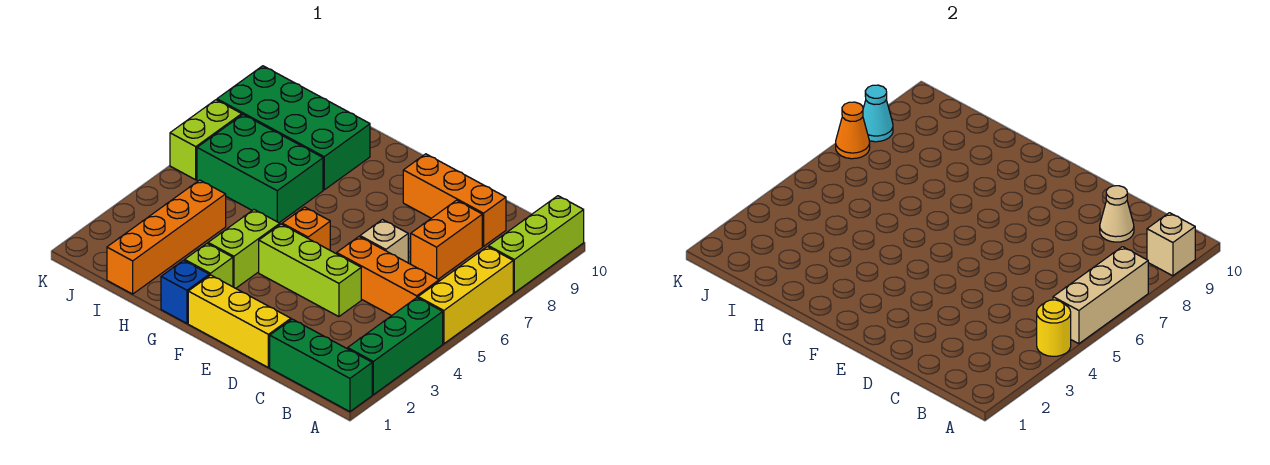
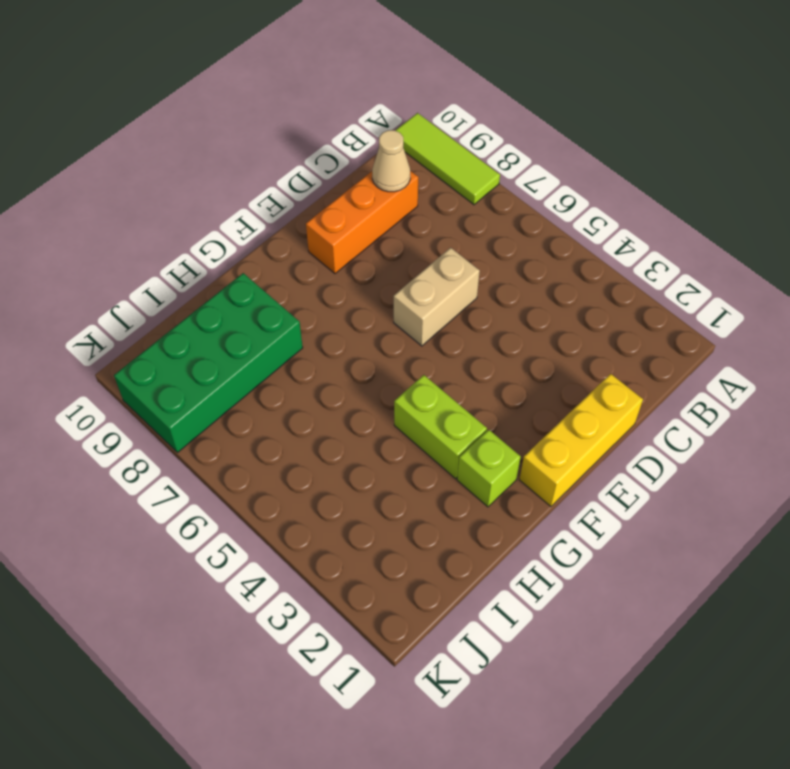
lime 1x3 tile [395,113,500,205] -> lime 1x3 brick [489,196,584,293]
tan 1x2 brick [394,248,480,346] -> tan 1x1 brick [360,220,408,263]
none -> green 1x3 brick [270,319,372,412]
none -> green 1x3 brick [348,298,443,395]
none -> yellow 1x3 brick [418,247,513,344]

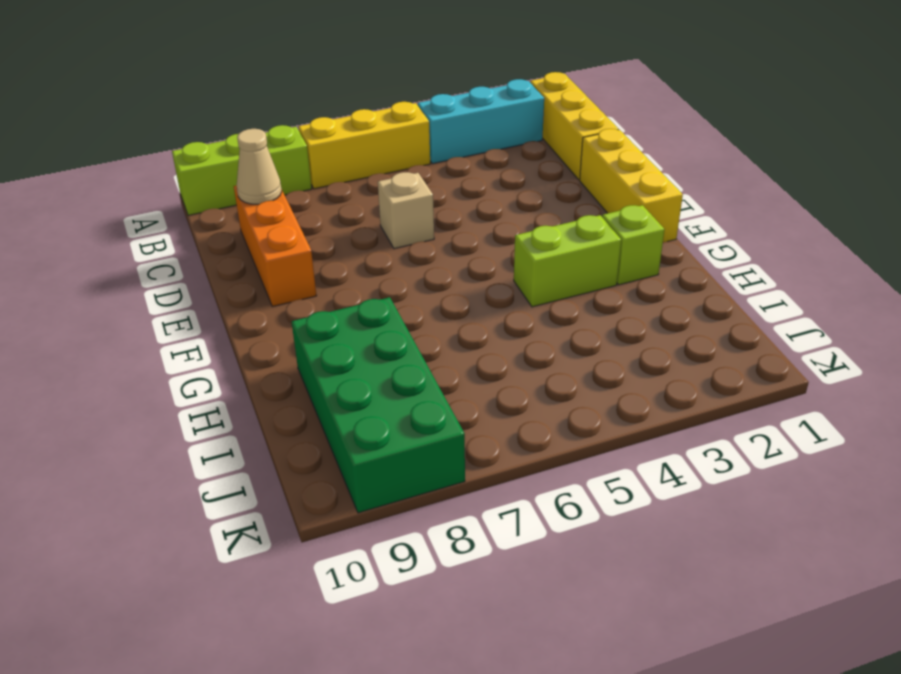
yellow 1x3 brick [530,72,619,180] -> green 1x3 brick [270,319,372,412]
cyan 1x3 brick [418,79,544,164] -> green 1x3 brick [348,298,443,395]
none -> orange 1x3 brick [337,237,439,316]
none -> orange 1x2 brick [411,200,482,279]
none -> lime 1x3 brick [259,224,361,317]

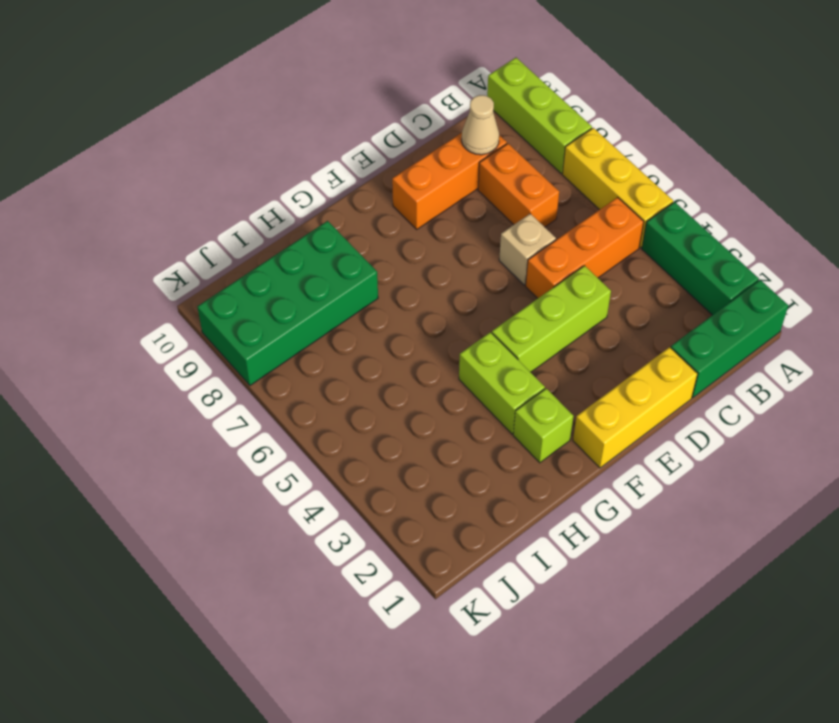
none -> orange 1x1 brick [282,207,330,250]
none -> blue 1x1 brick [161,260,209,323]
none -> green 2x3 brick [197,115,323,223]

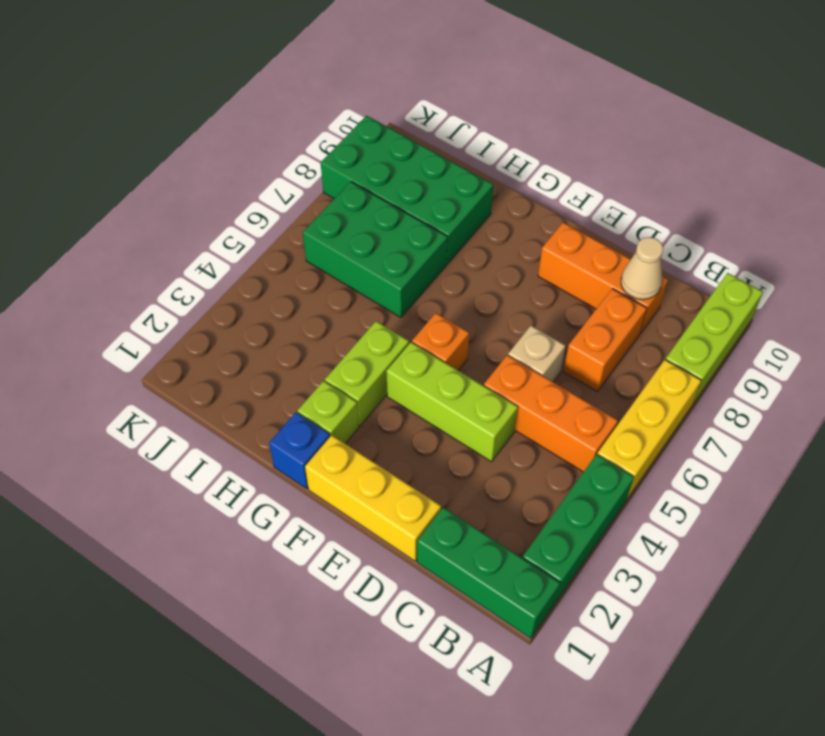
none -> orange 1x4 brick [107,180,226,294]
none -> lime 1x2 brick [170,100,242,180]
none -> yellow 1x1 round brick [1037,300,1071,356]

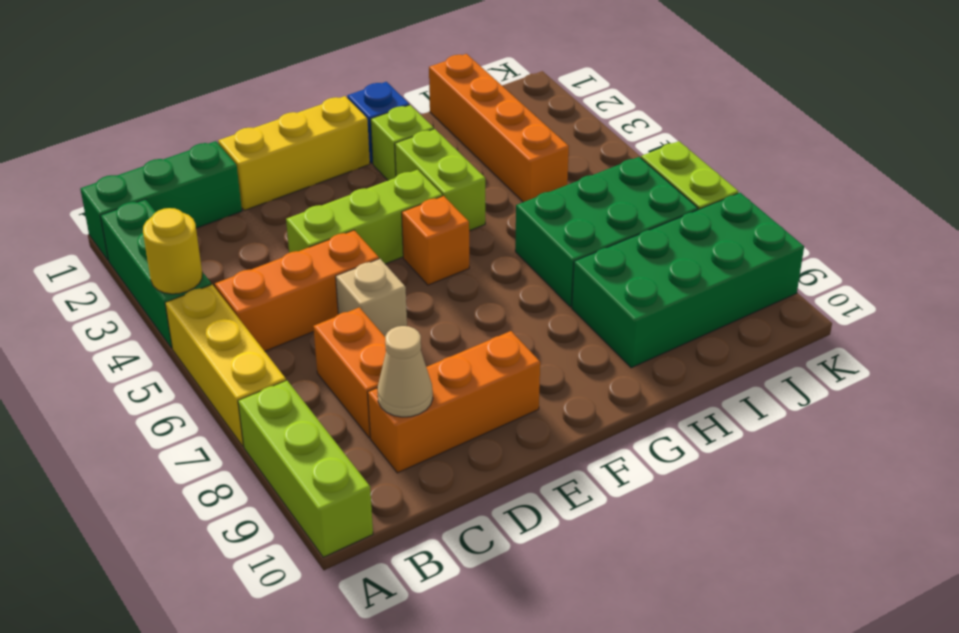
none -> tan 1x3 brick [1053,247,1148,344]
none -> tan 1x1 brick [1147,213,1195,276]
none -> orange 1x1 cone [836,102,870,159]

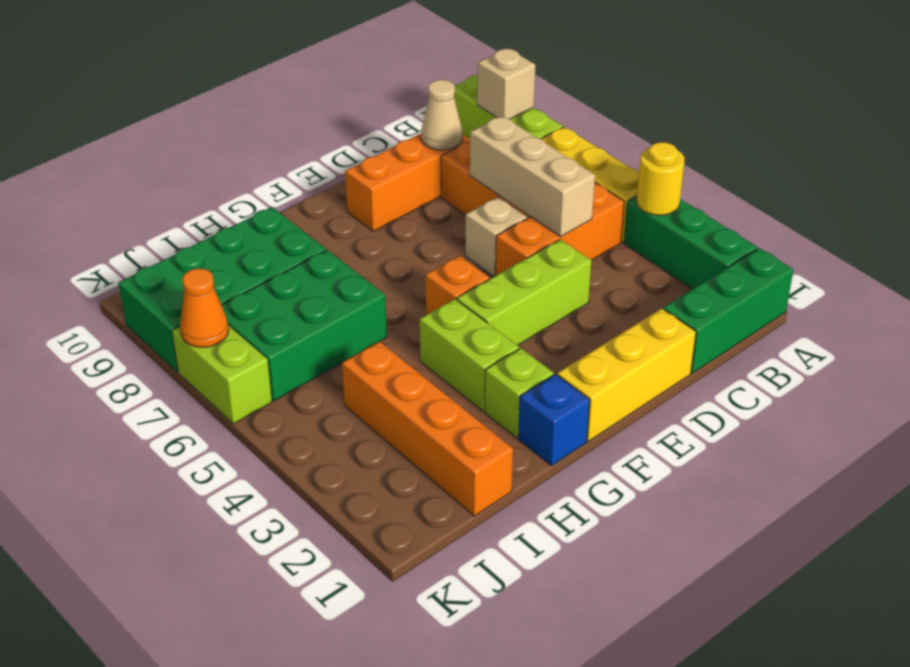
tan 1x3 brick [470,116,595,237] -> tan 1x3 brick moved to [1053,247,1148,344]
none -> cyan 1x1 cone [863,85,893,142]

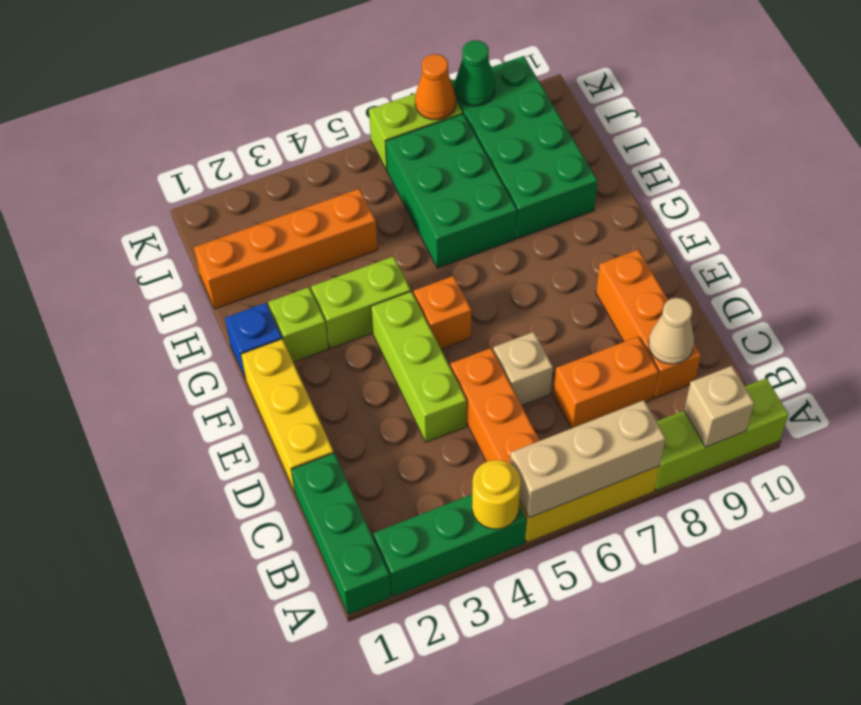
green 1x1 cone [455,40,495,106] -> cyan 1x1 cone [863,85,893,142]

